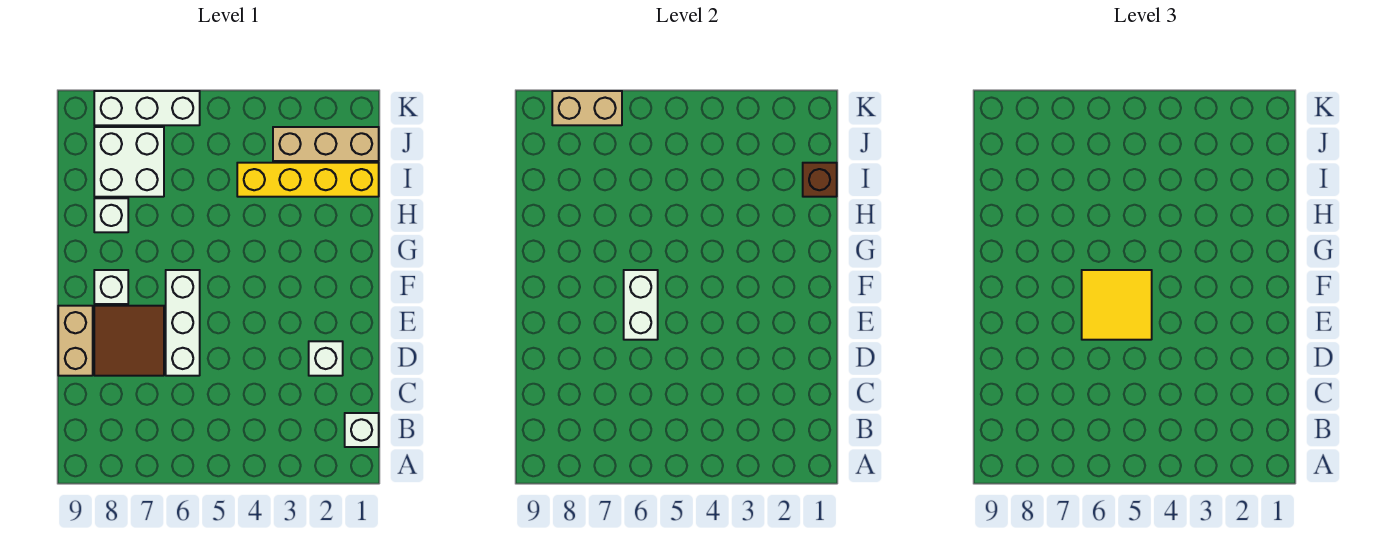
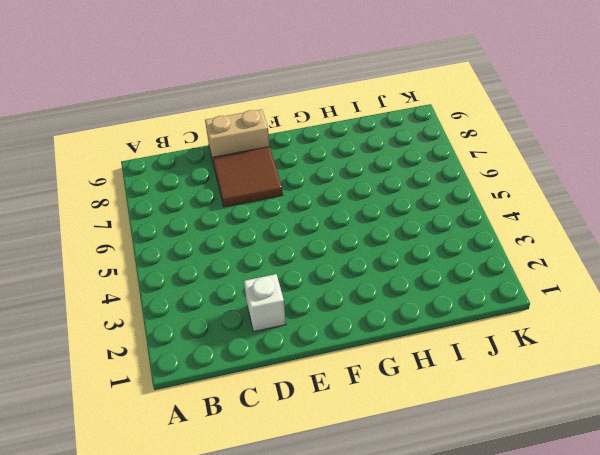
none -> white 1x1 brick [345,413,379,447]
none -> white 1x3 brick [166,270,200,376]
none -> white 1x1 brick [94,270,128,304]

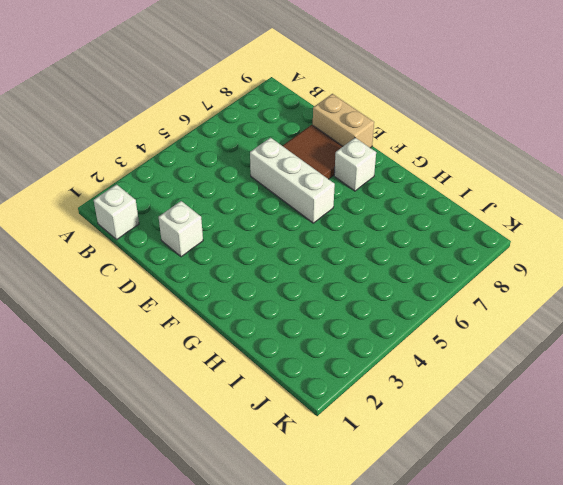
none -> white 1x1 brick [94,198,128,232]
none -> yellow 1x4 brick [237,163,379,197]
none -> white 2x2 brick [94,127,164,197]

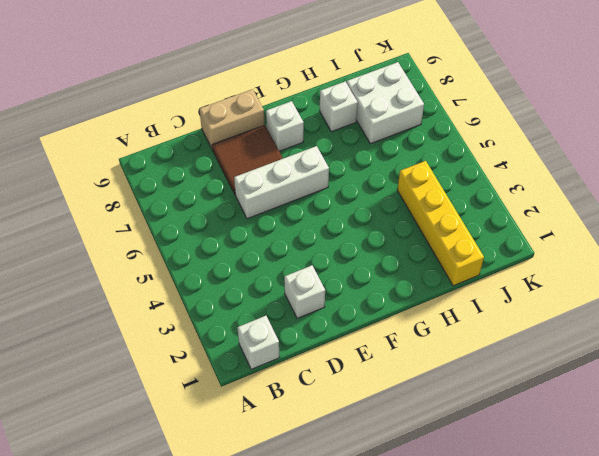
none -> tan 1x3 brick [273,127,379,161]
none -> white 1x3 brick [94,91,200,125]
none -> white 1x2 brick [624,270,658,340]

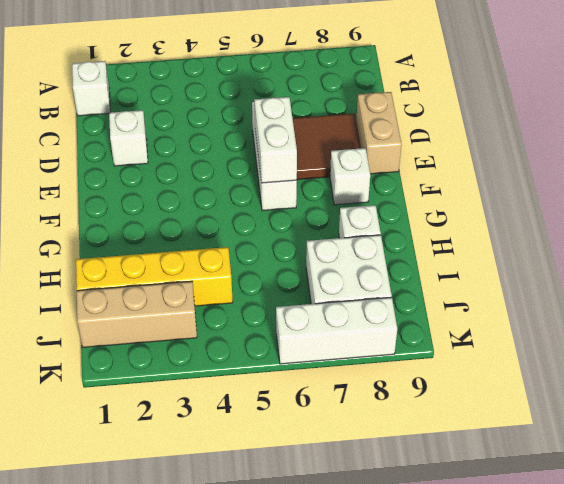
none -> brown 1x1 brick [803,163,837,197]
none -> tan 1x2 brick [552,91,622,125]
none -> yellow 2x2 tile [1082,270,1152,340]

